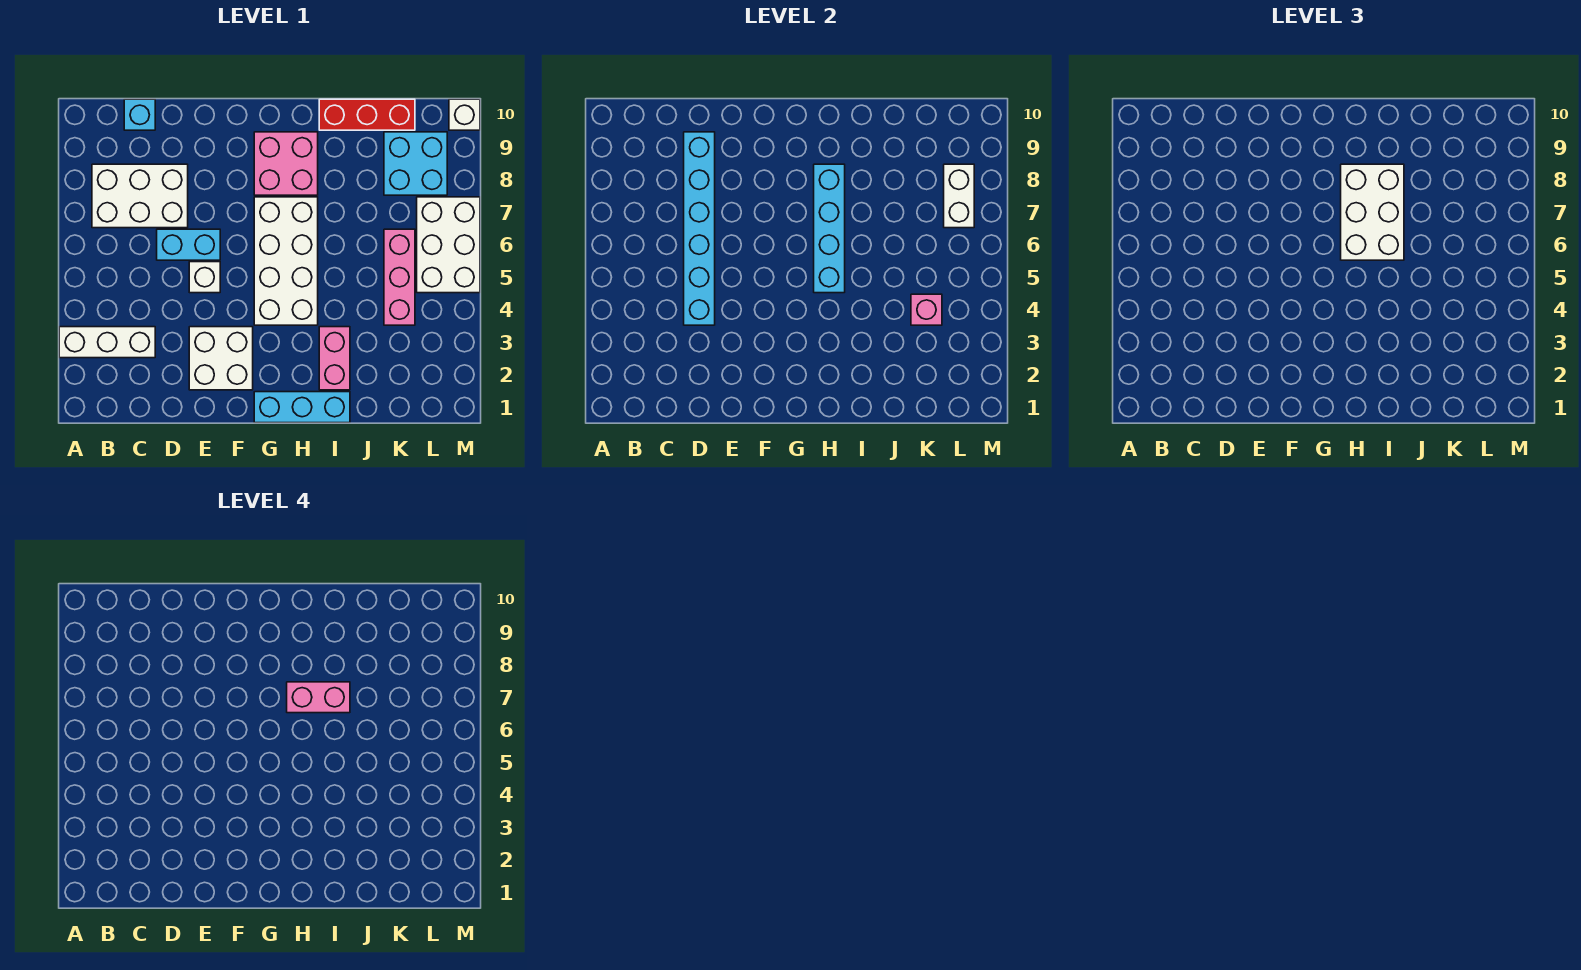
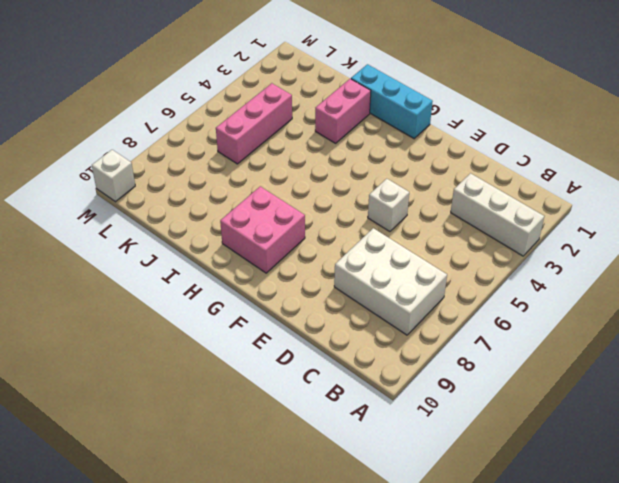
none -> cyan 1x1 brick [124,99,155,130]
none -> cyan 1x2 brick [157,229,220,260]
none -> white 2x2 brick [189,327,253,390]

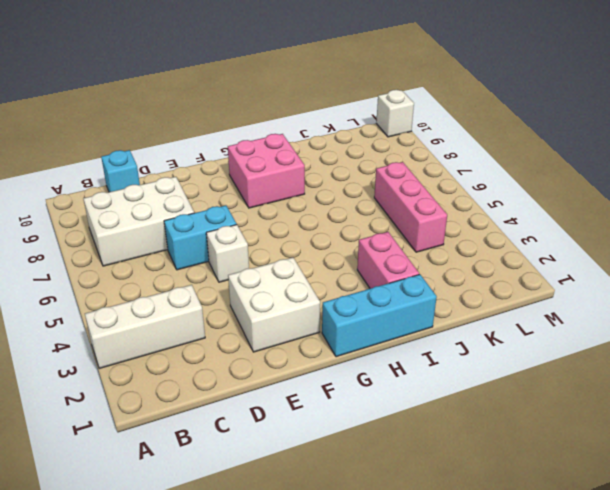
none -> white 2x4 brick [254,197,318,325]
none -> red 1x3 brick [319,99,415,130]
none -> cyan 2x2 brick [384,132,447,195]

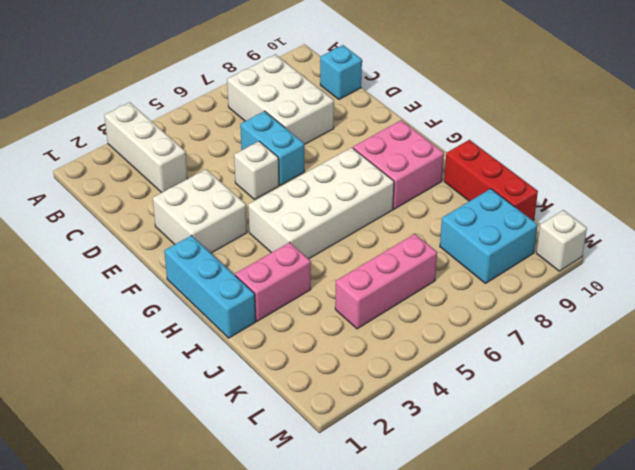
none -> white 2x3 brick [417,197,480,293]
none -> cyan 1x6 brick [684,132,715,325]
none -> cyan 1x4 brick [814,164,845,293]

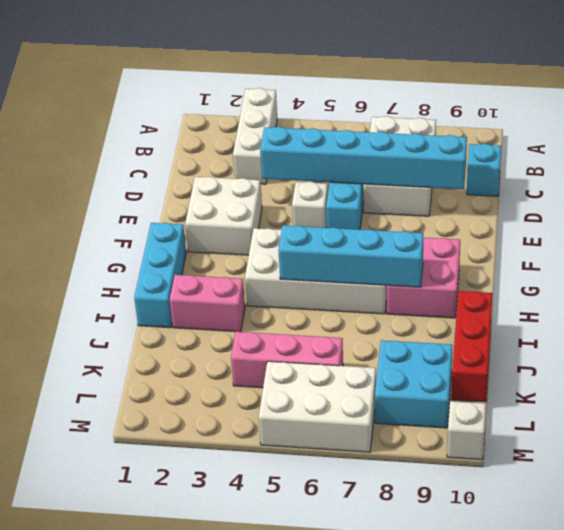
none -> pink 1x1 brick [911,294,942,325]
none -> white 1x2 brick [944,164,974,228]
none -> white 2x3 brick [1341,164,1404,260]

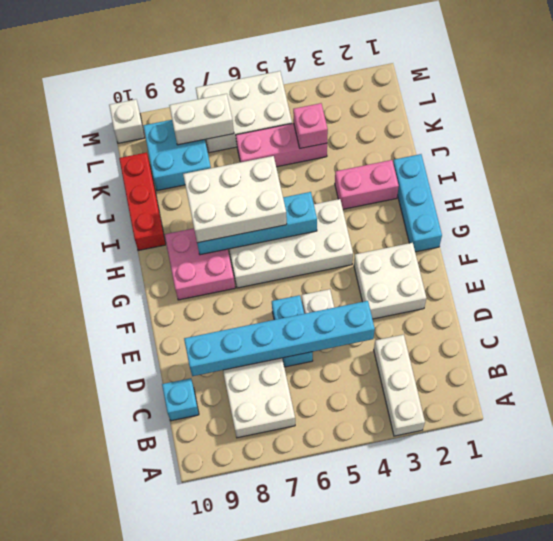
none -> pink 1x2 brick [287,682,350,713]

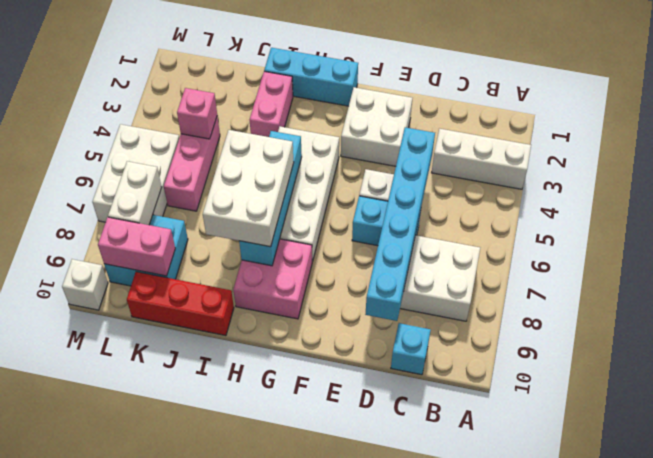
pink 1x2 brick [98,217,175,276] -> pink 1x2 brick moved to [287,682,350,713]

